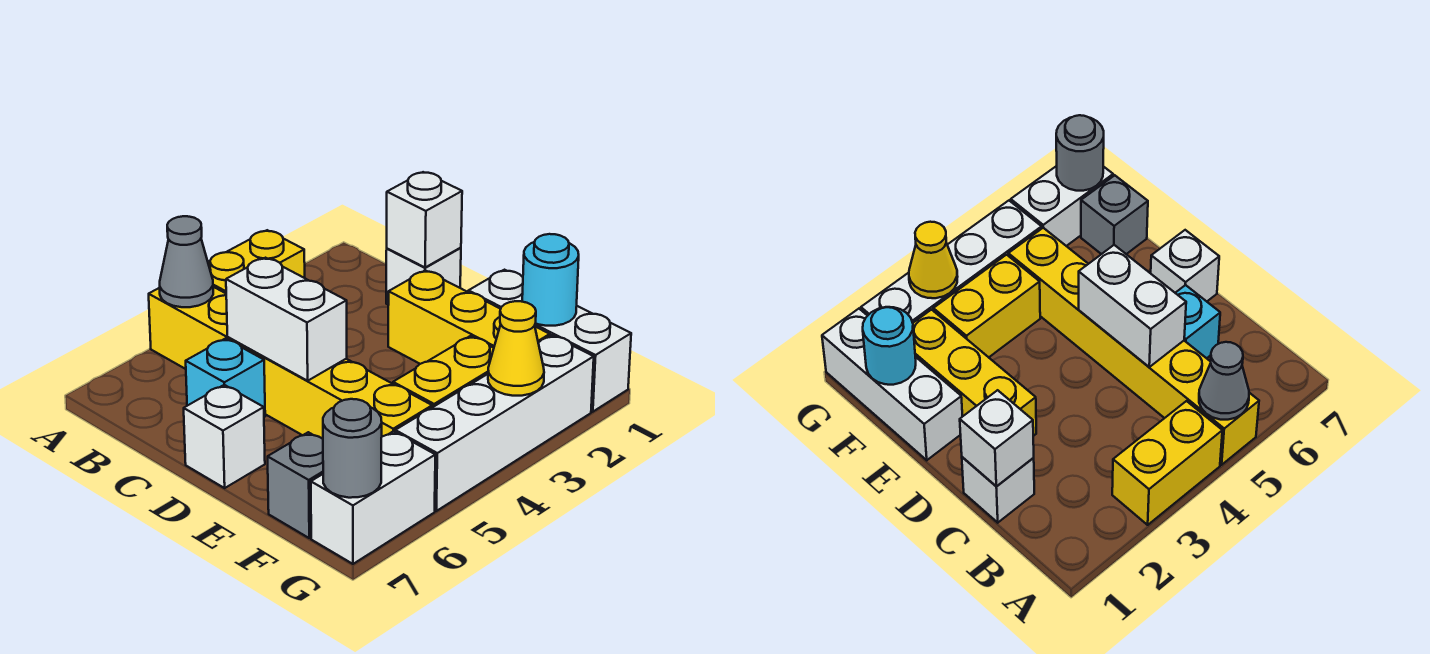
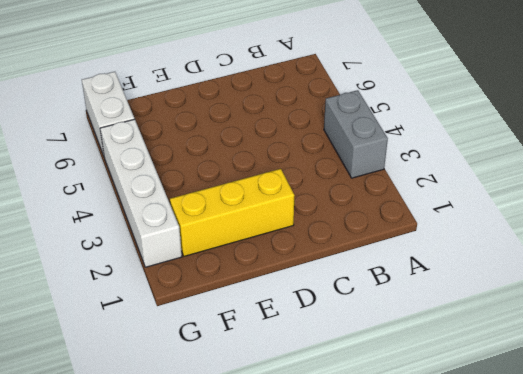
grey 1x2 brick [324,90,388,178] -> yellow 1x2 brick [208,230,305,293]
none -> yellow 1x6 brick [149,287,432,439]
none -> white 1x1 brick [386,248,461,305]
none -> cyan 1x1 brick [186,339,265,417]

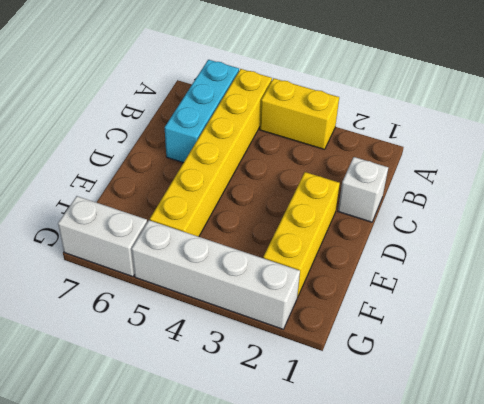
cyan 1x3 brick [165,60,239,163] -> cyan 1x1 brick [186,339,265,417]
none -> white 1x1 brick [184,385,265,488]
none -> white 1x3 brick [468,270,631,412]
none -> yellow 1x2 brick [393,336,494,407]

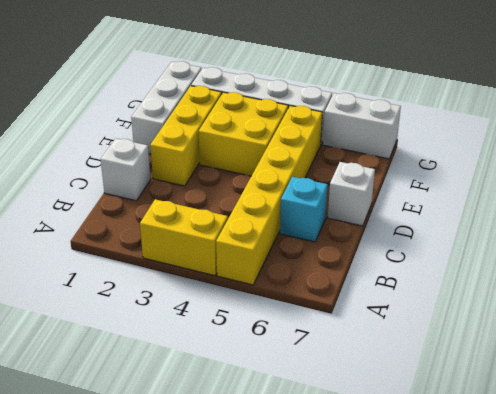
yellow 2x2 brick [199,92,288,176] -> yellow 1x2 brick [393,336,494,407]
none -> grey 1x1 brick [268,432,323,538]
none -> grey 1x1 cone [160,216,213,307]
none -> white 1x1 brick [387,172,462,268]

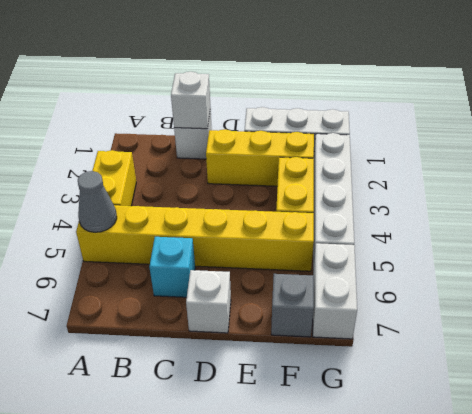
none -> white 1x2 brick [226,258,347,381]
none -> cyan 1x1 round brick [522,234,579,326]
none -> yellow 1x1 cone [488,301,544,396]

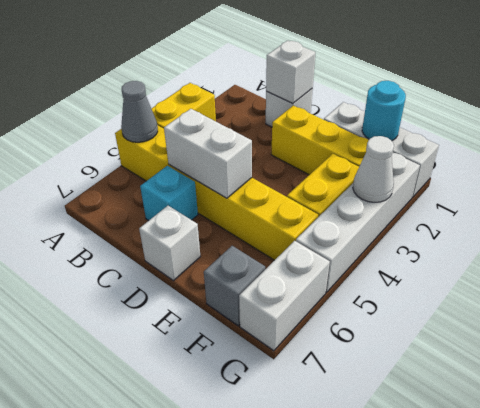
white 1x1 cone [353,136,394,202] -> yellow 1x1 cone [488,301,544,396]
none -> grey 1x1 round brick [323,399,382,498]

